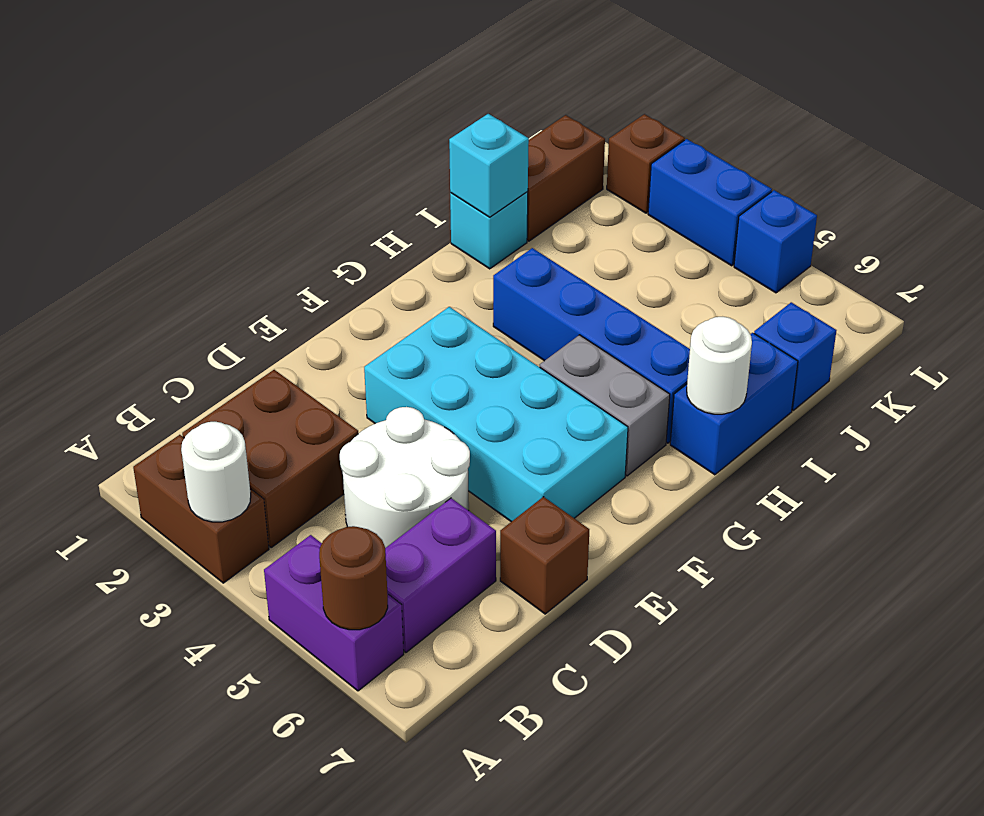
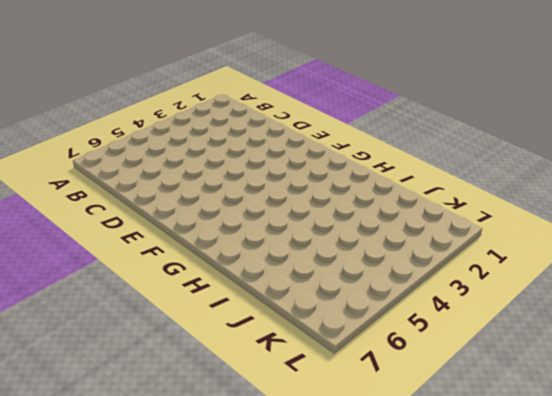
none -> brown 1x2 brick [133,435,269,583]
none -> purple 1x2 brick [264,535,404,691]
none -> brown 2x2 brick [182,370,358,547]

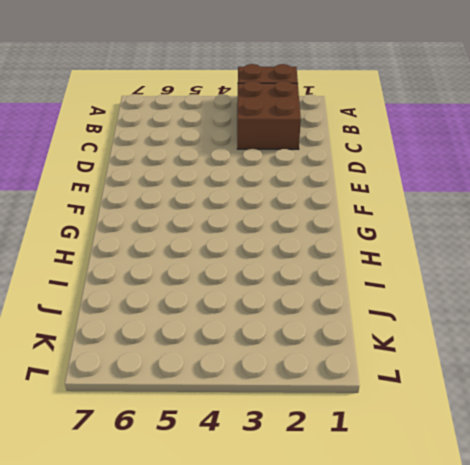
none -> purple 1x2 brick [264,535,404,691]
none -> purple 1x2 brick [385,498,496,653]
none -> white 2x2 round brick [340,407,470,548]

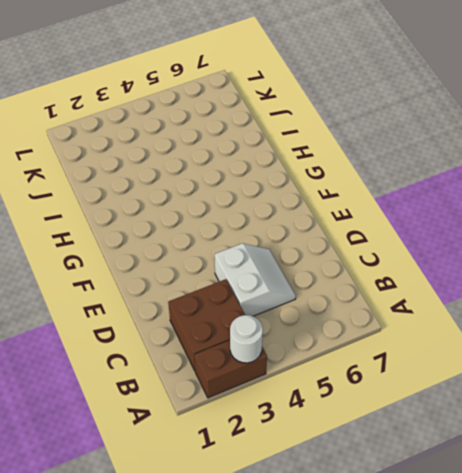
white 2x2 slope [215,243,296,316] -> white 2x2 round brick [340,407,470,548]
none -> purple 1x2 brick [264,535,404,691]
none -> purple 1x2 brick [385,498,496,653]
none -> brown 1x1 brick [500,497,589,614]

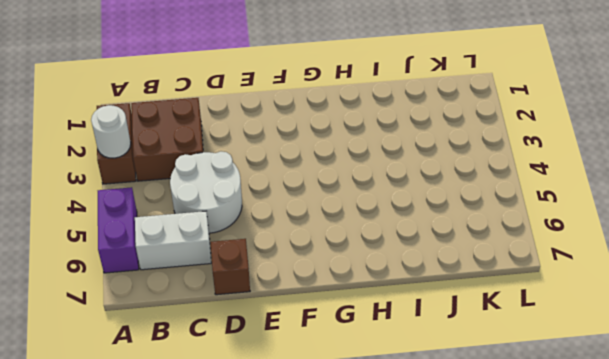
white 1x2 brick [135,211,211,270] -> purple 1x2 brick [385,498,496,653]
none -> cyan 2x4 brick [364,307,628,522]
none -> grey 1x2 brick [540,335,670,476]
none -> blue 1x4 brick [493,248,690,443]

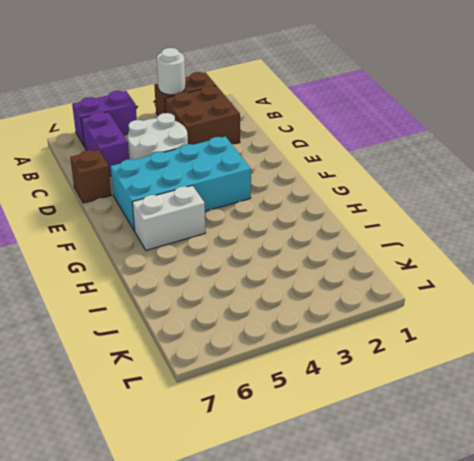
white 1x2 brick [132,186,205,250] -> grey 1x2 brick [540,335,670,476]
none -> blue 1x4 brick [493,248,690,443]
none -> blue 1x2 brick [670,333,798,475]
none -> cyan 1x1 brick [450,192,528,269]

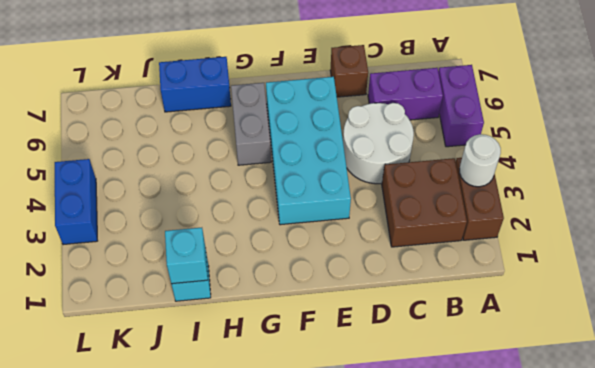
none -> blue 1x4 brick [493,248,690,443]
none -> brown 1x2 brick [527,115,605,241]
none -> blue 1x1 brick [754,302,837,410]

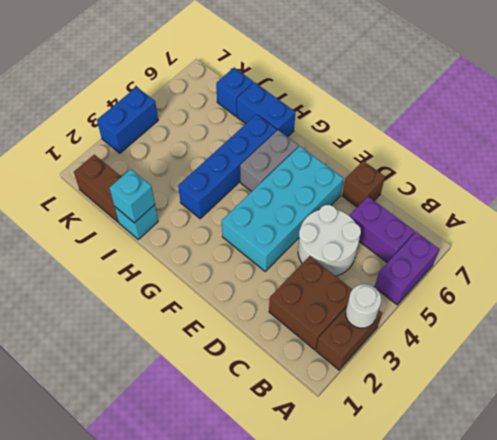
none -> brown 1x1 brick [607,114,685,213]
none -> blue 1x1 brick [734,190,817,293]
none -> brown 1x1 round brick [319,526,388,630]

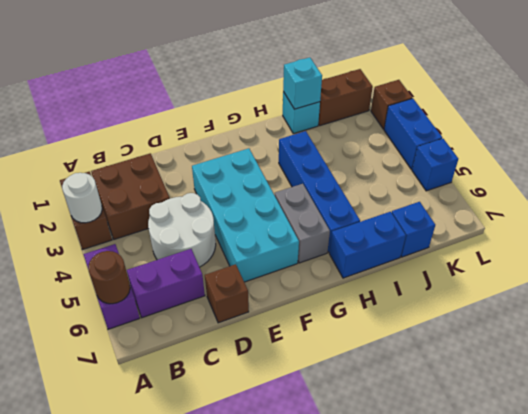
none -> white 1x1 round brick [687,317,752,414]

